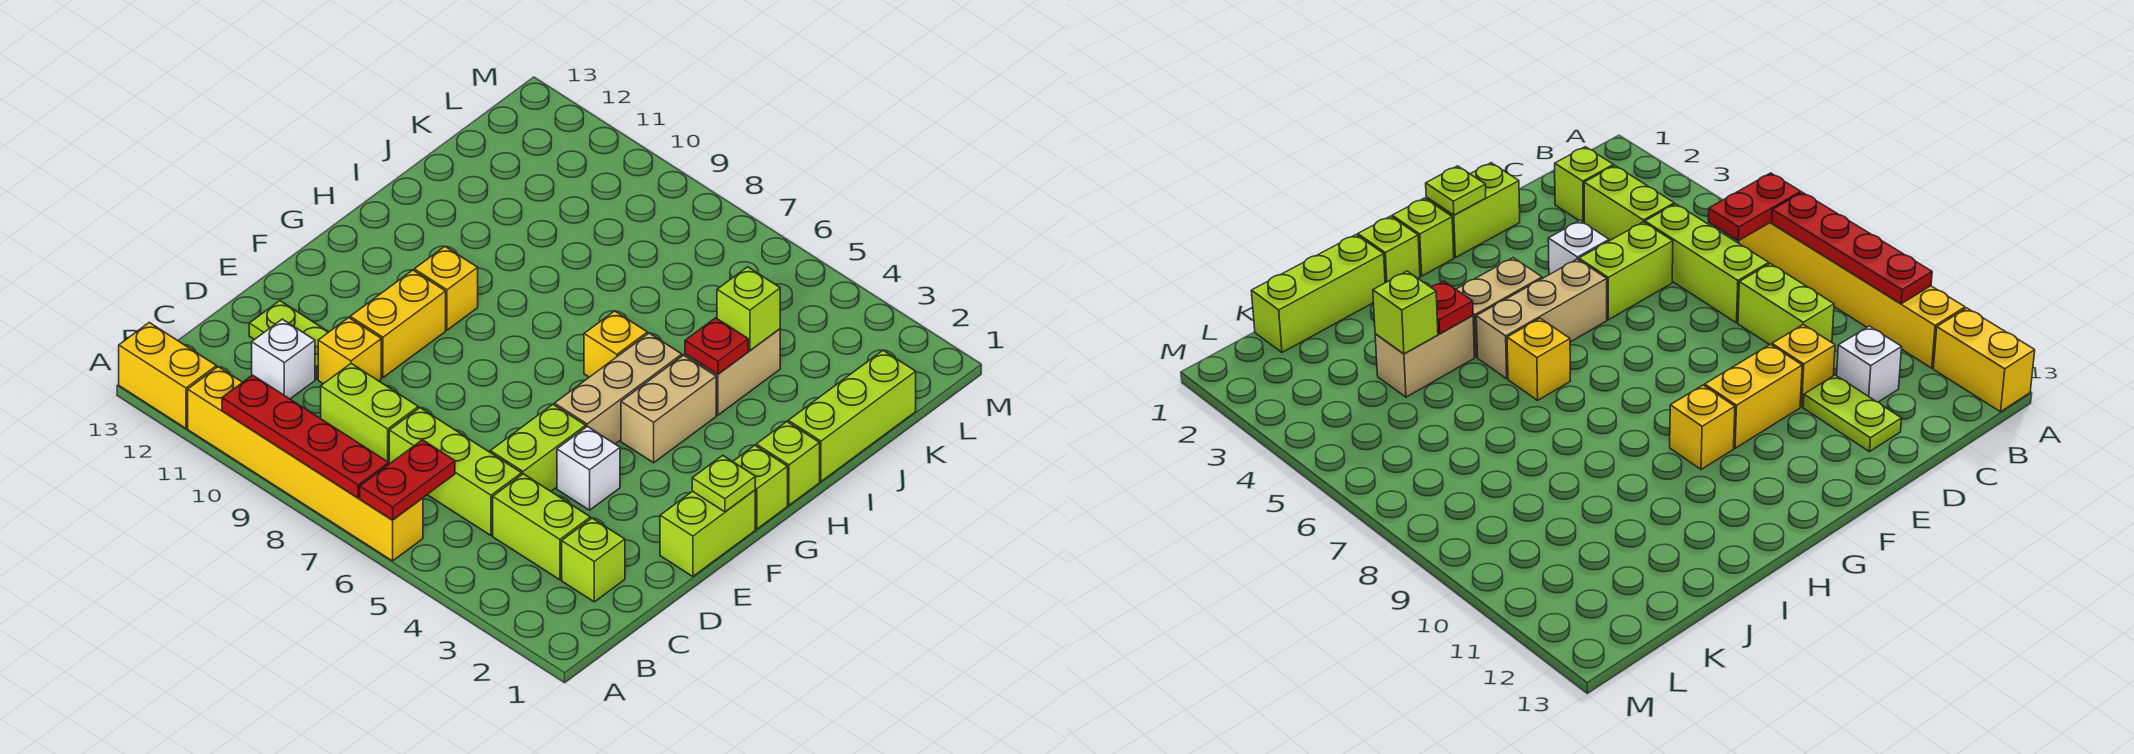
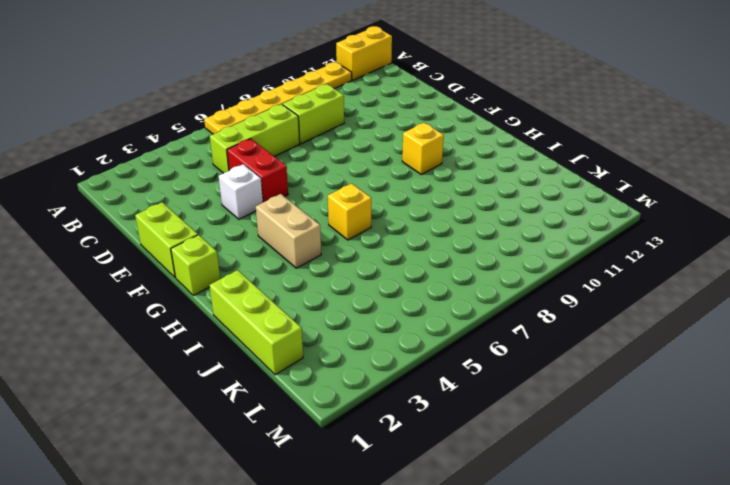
yellow 1x6 plate [204,62,352,134] -> yellow 1x6 brick [188,367,423,561]
red 1x2 brick [227,139,288,202] -> lime 1x2 brick [490,404,586,491]
none -> lime 1x1 brick [562,518,625,602]
none -> lime 1x2 brick [493,474,590,580]
none -> white 1x1 brick [252,319,315,399]

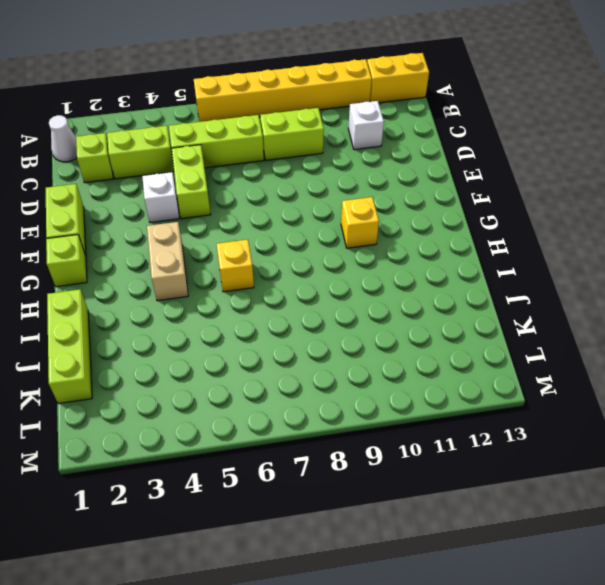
white 1x1 cone [49,115,77,162] -> none
none -> yellow 1x1 brick [318,318,381,384]
none -> lime 1x2 plate [249,301,328,379]
none -> yellow 1x2 brick [350,270,446,377]

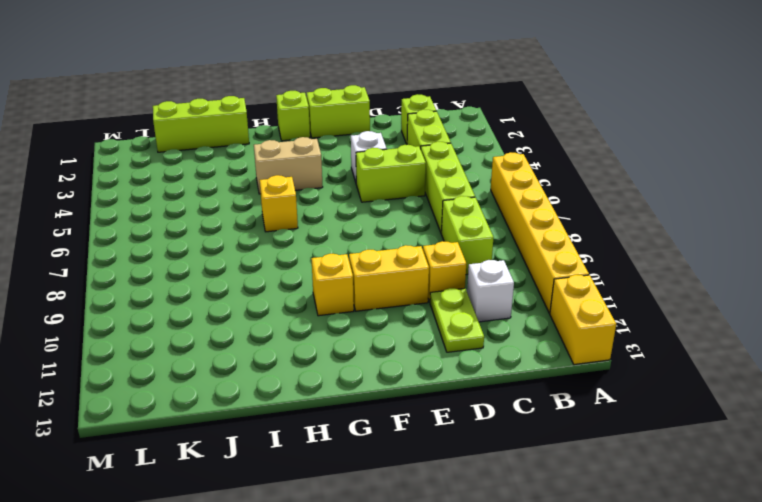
none -> tan 1x3 brick [554,333,682,444]
none -> lime 1x1 brick [756,422,820,505]
none -> tan 1x2 brick [685,329,780,415]

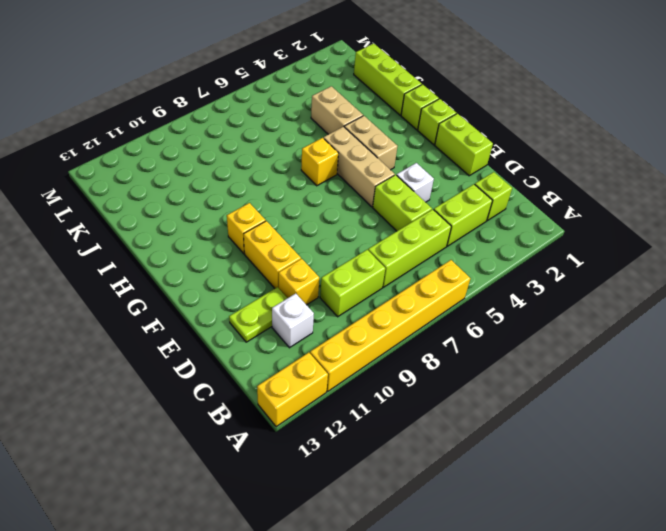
none -> red 1x2 plate [360,440,455,520]
none -> red 1x4 plate [222,375,389,498]
none -> lime 1x1 plate [692,455,755,512]

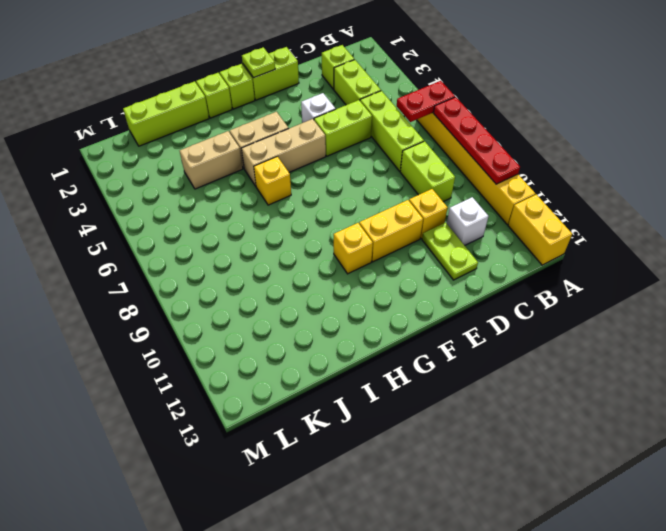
none -> red 1x1 plate [685,318,748,374]
none -> lime 1x1 brick [717,267,780,351]

